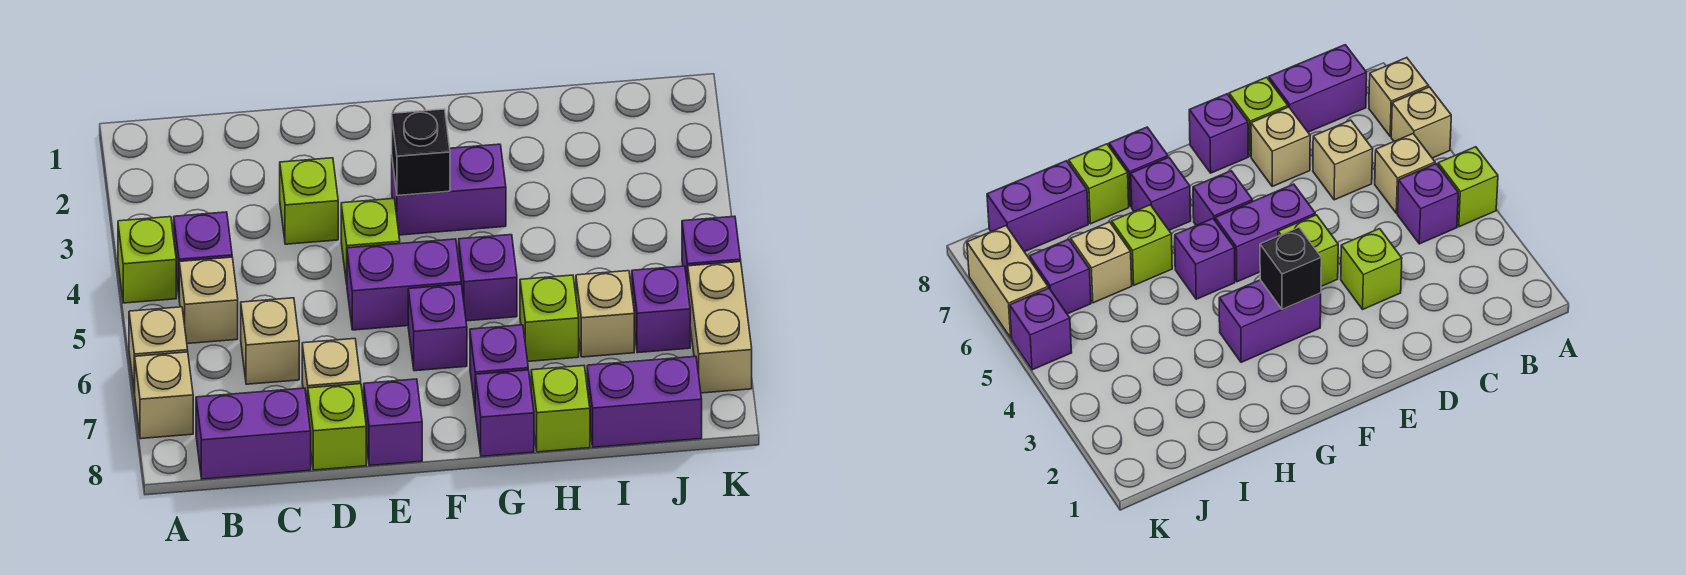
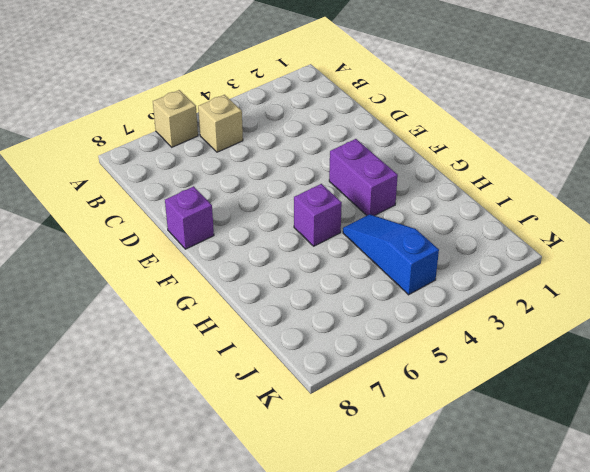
blue 1x3 slope [343,214,439,295] -> none
none -> lime 1x1 brick [118,217,176,303]
none -> tan 1x1 brick [135,352,193,439]
none -> purple 1x1 brick [174,212,232,294]

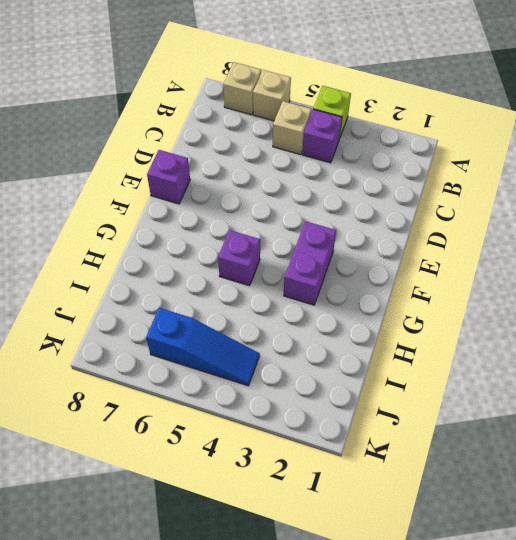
blue 1x3 slope [146,308,260,386] -> purple 1x1 brick [632,266,690,353]
none -> purple 1x2 brick [196,388,311,479]
none -> tan 1x1 brick [241,298,299,384]
none -> lime 1x1 brick [280,158,338,244]

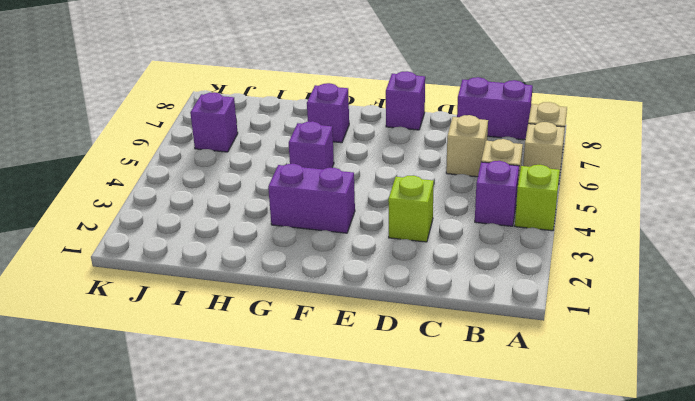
none -> tan 1x1 brick [302,339,361,406]
none -> lime 1x1 brick [308,384,366,470]
none -> lime 1x1 brick [341,199,400,284]

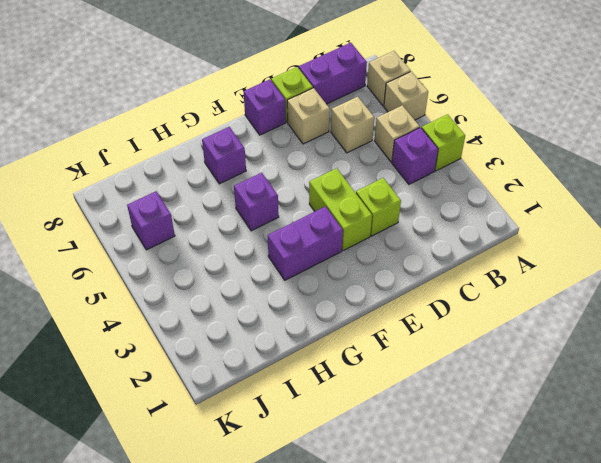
lime 1x2 brick [309,168,372,251] -> lime 1x1 brick [341,199,400,284]
none -> purple 1x2 brick [347,239,461,330]
none -> purple 1x1 brick [408,284,467,371]
none -> purple 1x1 brick [475,370,534,456]

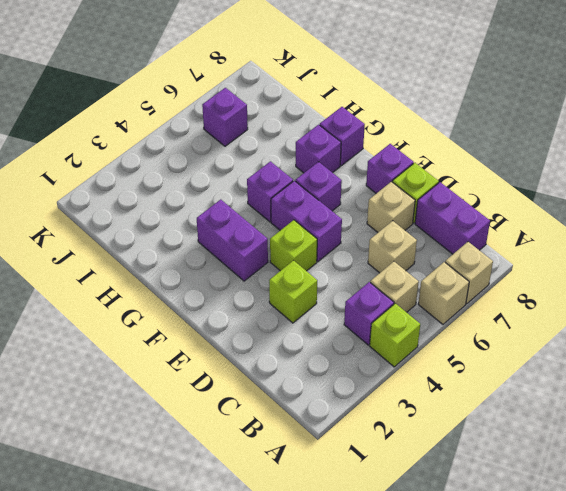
none -> lime 1x1 brick [520,275,579,361]
none -> lime 1x1 brick [531,366,590,452]
none -> tan 1x1 brick [576,271,634,357]

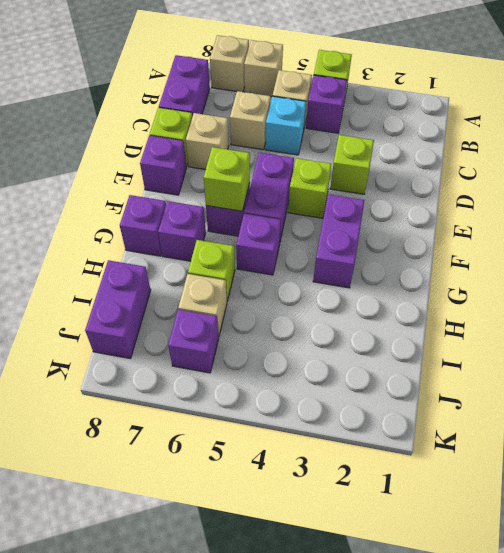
cyan 1x1 brick [265,96,306,155] -> none
lime 1x1 brick [204,147,250,211] -> lime 1x1 brick moved to [531,366,590,452]
none -> purple 1x1 brick [682,216,741,286]
none -> tan 1x2 brick [688,262,752,393]
none -> black 1x1 brick [392,109,450,196]

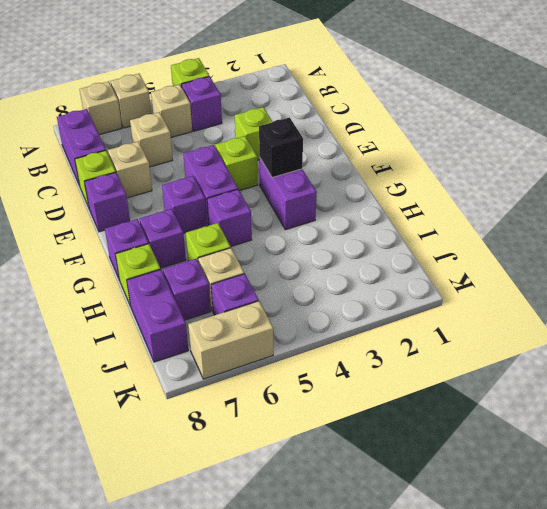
purple 1x1 brick [163,259,211,320] -> purple 1x1 brick moved to [682,216,741,286]

